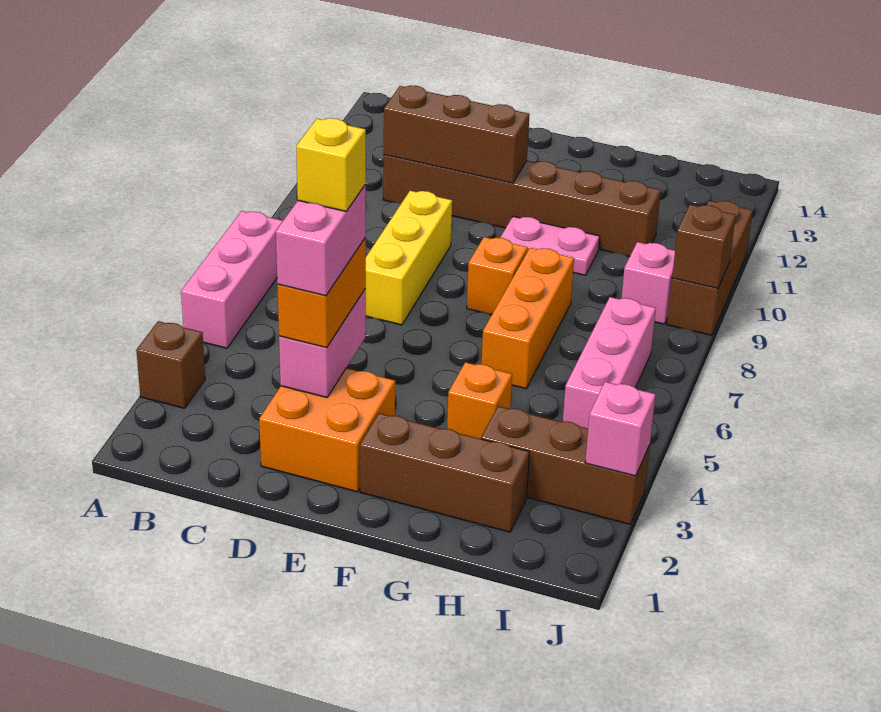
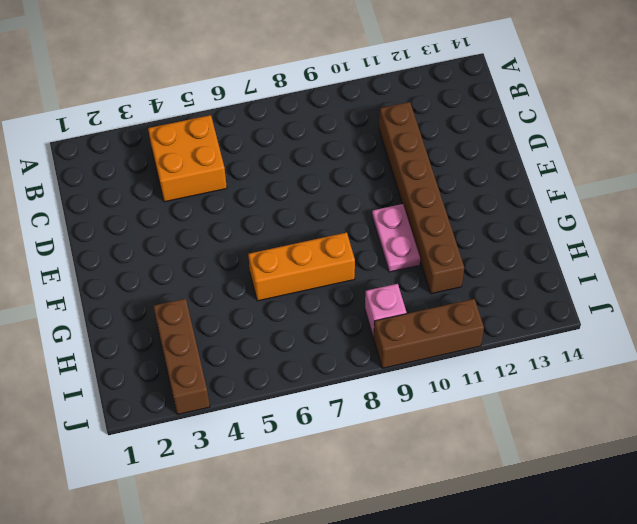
orange 2x2 brick [148,115,227,202] -> orange 2x2 brick moved to [259,368,395,492]
none -> brown 1x1 brick [136,321,205,408]
none -> pink 1x3 brick [181,211,283,348]
none -> yellow 1x3 brick [365,191,452,325]

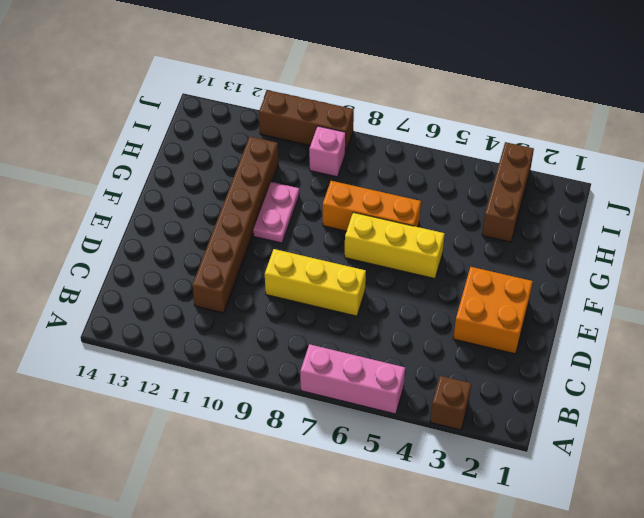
yellow 1x3 brick [345,212,445,279] -> none
none -> brown 1x3 brick [360,413,530,532]
none -> orange 1x1 brick [467,237,528,315]
none -> orange 1x1 brick [447,362,512,439]

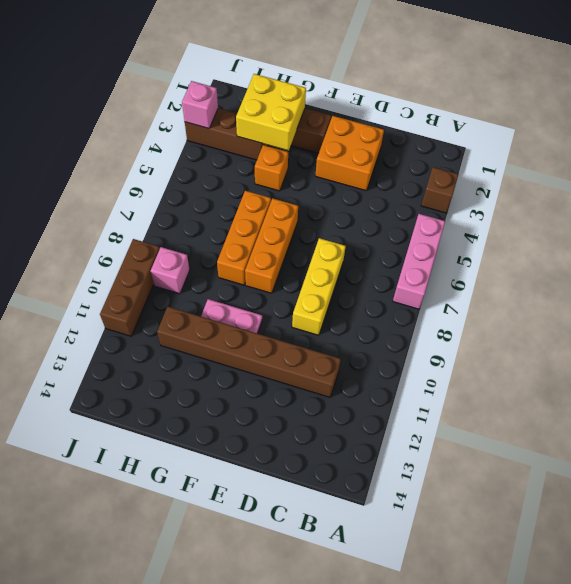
orange 1x3 brick [245,198,298,293] -> orange 1x1 brick [467,237,528,315]
yellow 2x2 brick [236,74,306,150] -> none
none -> pink 1x3 brick [563,297,656,428]
none -> brown 1x3 brick [384,85,530,183]
none -> pink 1x2 brick [279,289,366,397]

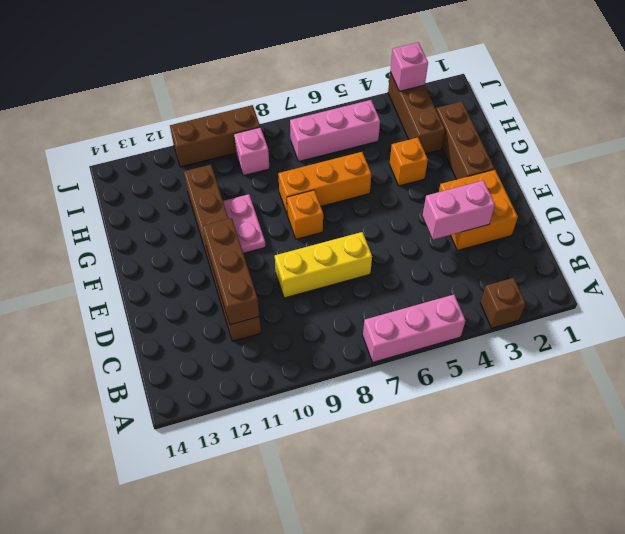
none -> brown 1x1 brick [672,205,736,289]
none -> orange 1x2 brick [277,238,366,348]
none -> pink 1x2 brick [276,185,366,296]

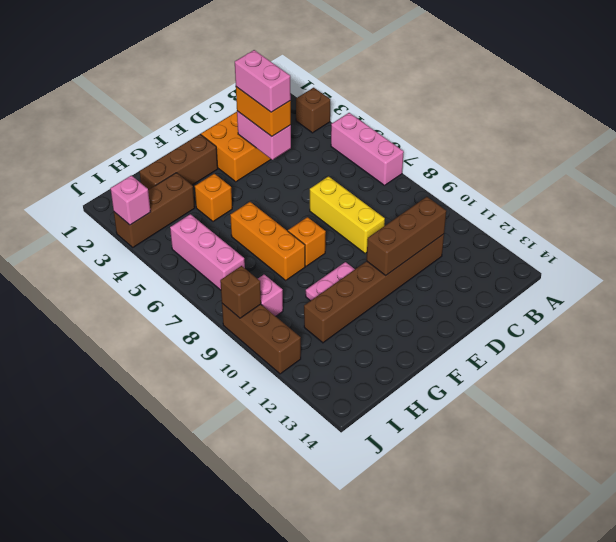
none -> yellow 1x1 brick [296,118,366,211]

